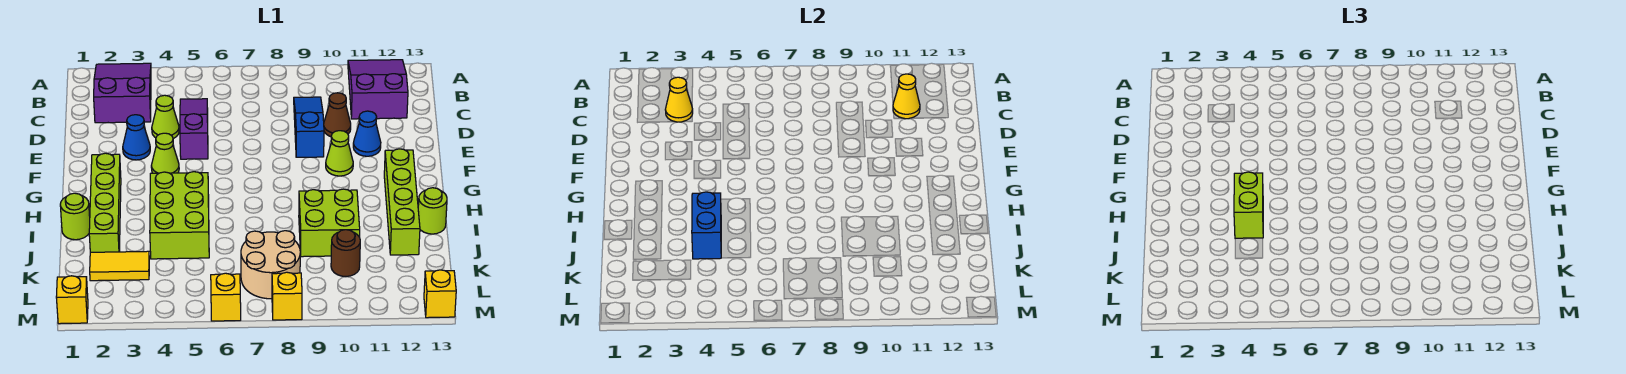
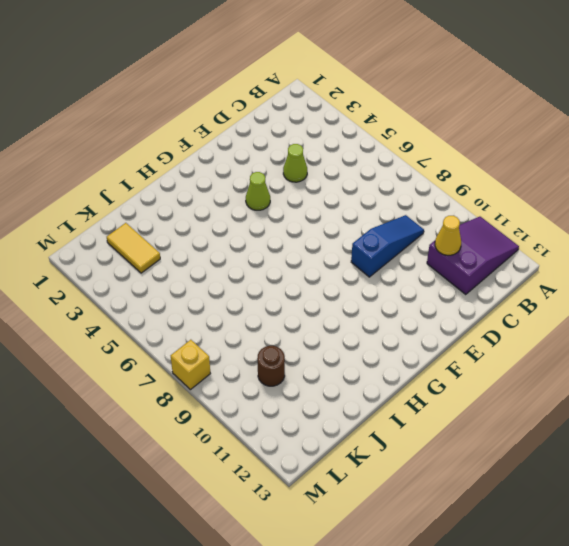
none -> purple 2x3 slope [94,63,151,123]
none -> purple 1x3 slope [180,99,208,159]
none -> brown 1x1 cone [324,93,351,137]

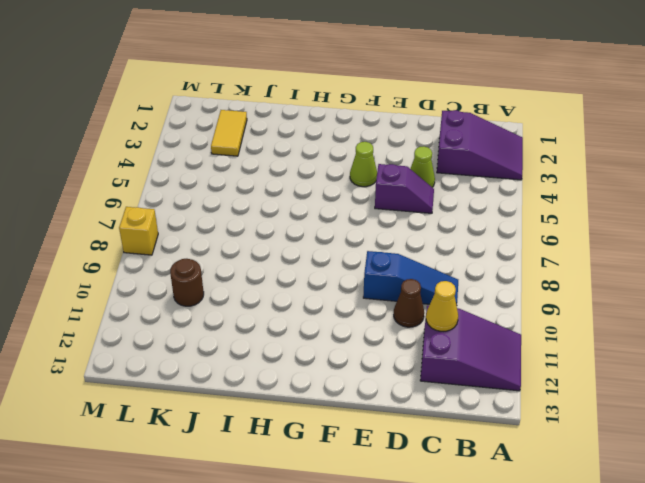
purple 1x2 slope [375,164,434,213] -> purple 1x3 slope [180,99,208,159]
none -> blue 1x1 cone [123,115,150,160]
none -> blue 1x1 cone [353,111,381,156]
none -> lime 1x1 cone [326,131,353,176]

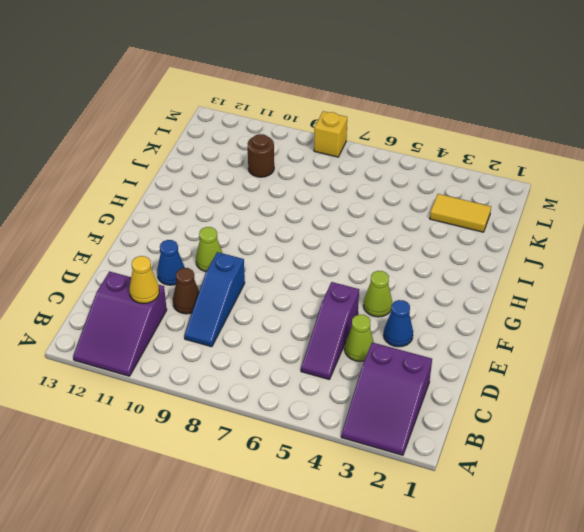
none -> lime 1x4 brick [89,153,121,252]
none -> lime 1x4 brick [384,149,420,255]
none -> lime 2x3 brick [150,172,209,259]

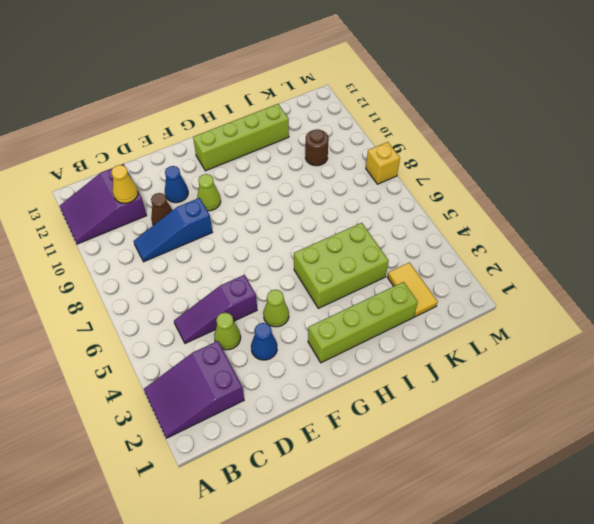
none -> lime 1x1 round brick [60,193,90,240]
none -> lime 2x2 brick [299,189,360,257]
none -> lime 1x1 round brick [418,188,447,234]

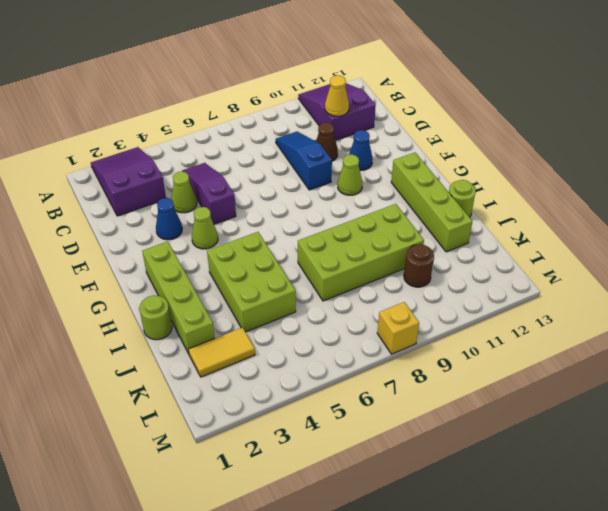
lime 2x4 brick [298,204,424,301] -> lime 2x2 brick [299,189,360,257]
none -> tan 2x2 round brick [241,231,300,299]
none -> yellow 1x1 brick [56,276,88,324]
none -> yellow 1x1 brick [211,273,241,321]

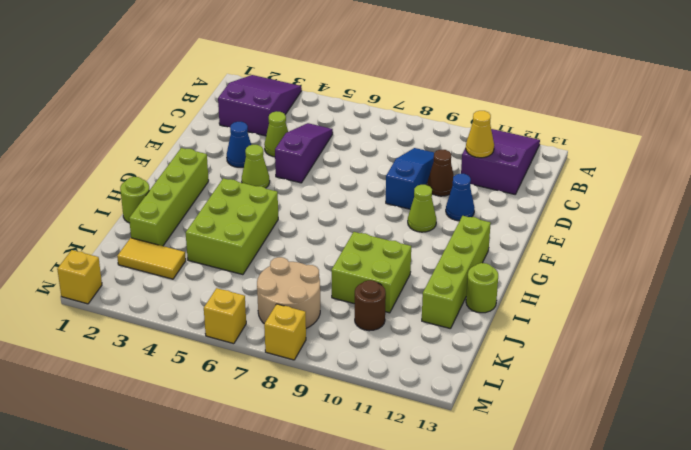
none -> yellow 1x1 brick [424,270,456,318]
none -> yellow 1x1 cone [665,77,693,122]
none -> blue 1x2 brick [692,192,721,259]

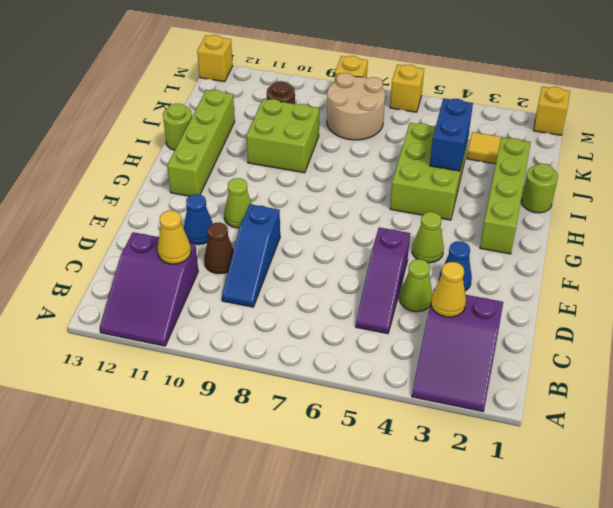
none -> lime 1x2 brick [1234,172,1263,238]

